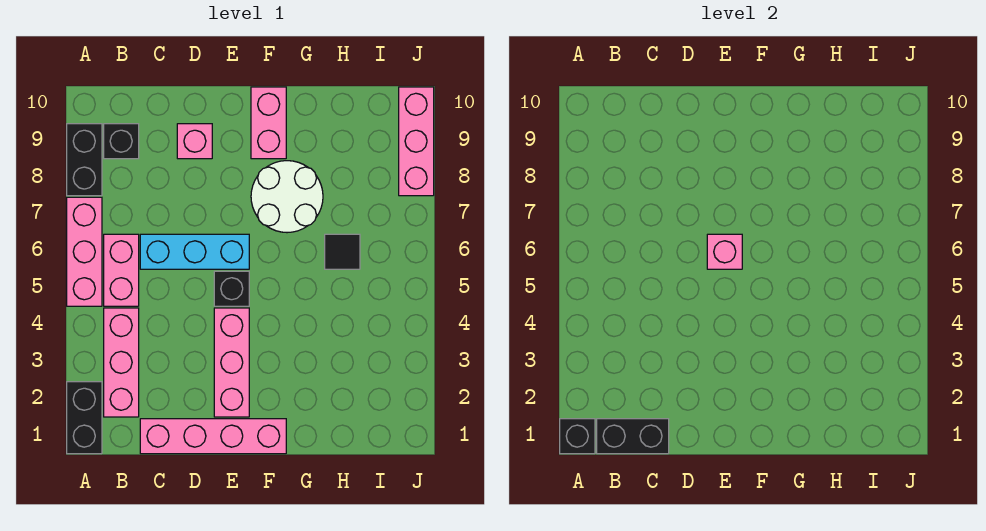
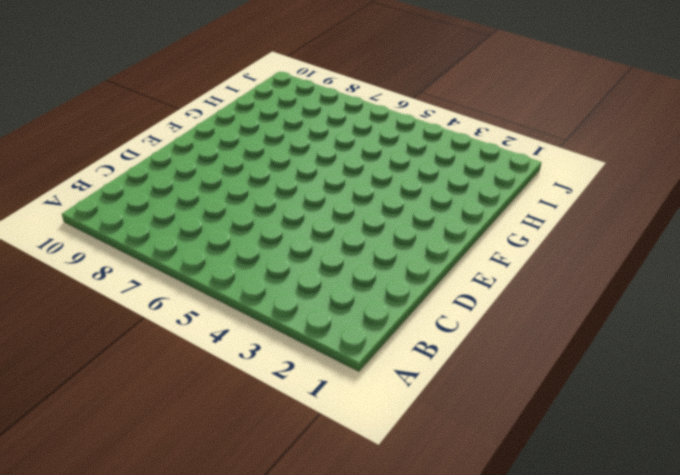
none -> black 1x2 brick [67,382,102,454]
none -> pink 1x3 brick [67,197,102,306]
none -> black 1x2 brick [67,124,102,196]

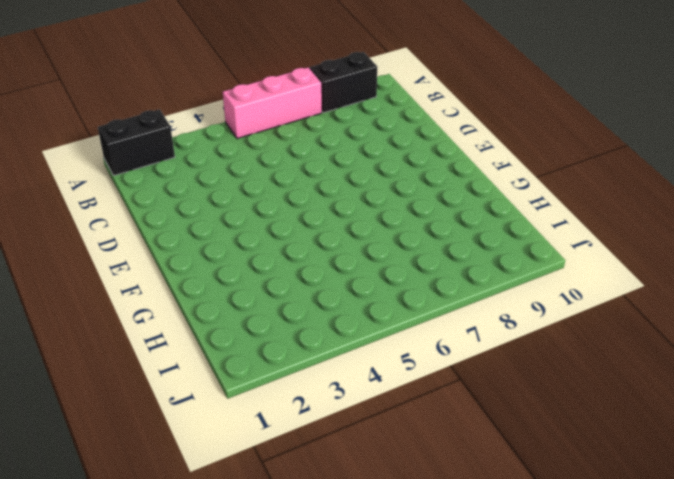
none -> pink 1x3 brick [104,308,139,417]
none -> pink 1x2 brick [104,234,139,306]
none -> black 1x1 brick [104,124,139,159]

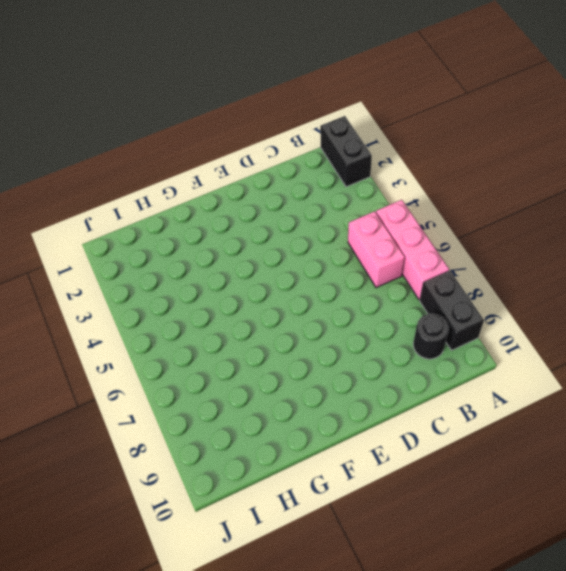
black 1x1 round brick [413,314,449,359] -> black 1x1 brick [104,124,139,159]
none -> pink 1x3 brick [104,308,139,417]
none -> pink 1x4 brick [140,419,286,454]
none -> cyan 1x3 brick [140,234,249,269]

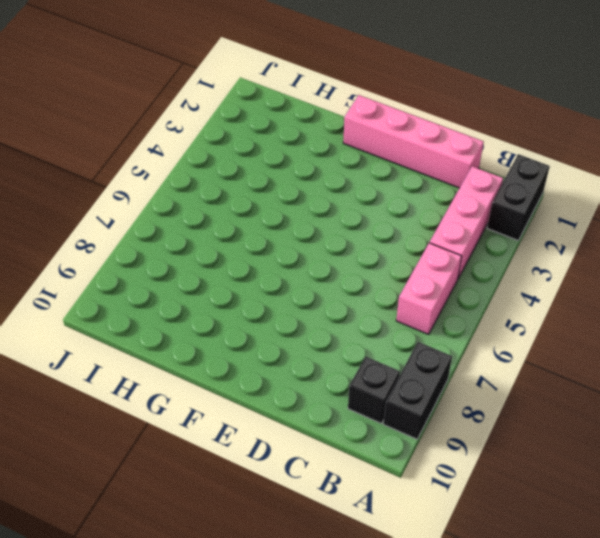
none -> pink 1x3 brick [67,197,102,306]
none -> cyan 1x3 brick [140,234,249,269]
none -> pink 1x1 brick [177,124,212,159]

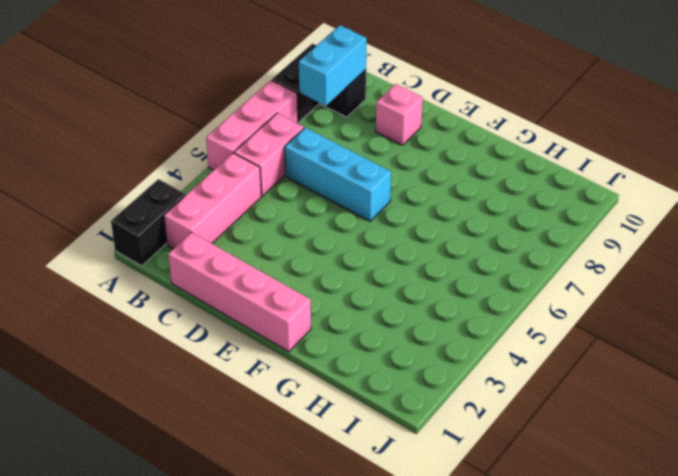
cyan 1x2 brick [299,25,367,106] -> none
none -> pink 1x3 brick [214,308,249,417]
none -> black 1x1 brick [214,271,249,306]
none -> white 2x2 round brick [251,161,323,233]

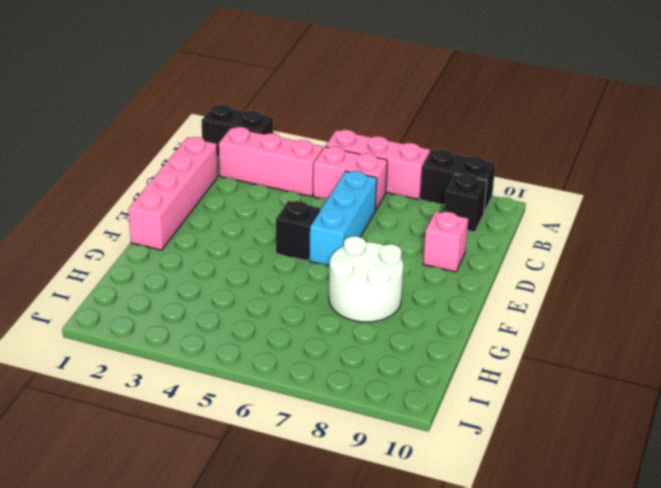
none -> pink 1x3 brick [214,308,249,417]
none -> pink 1x2 brick [251,87,286,159]
none -> black 1x1 tile [325,234,360,269]

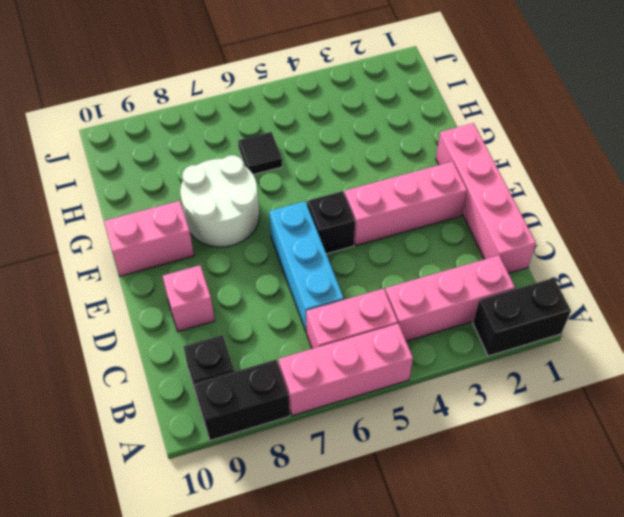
none -> pink 1x3 brick [399,87,434,196]
none -> black 1x1 brick [560,419,595,454]
none -> black 1x2 brick [597,419,669,454]

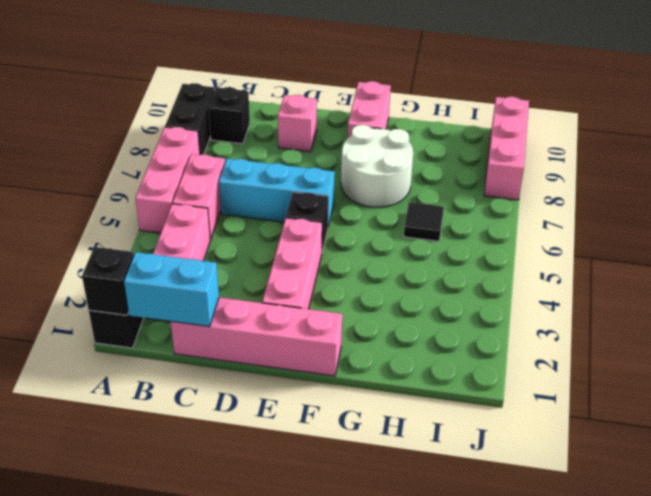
cyan 1x2 brick [124,252,219,326] -> black 1x2 brick [597,419,669,454]
none -> pink 1x1 brick [707,234,742,269]

